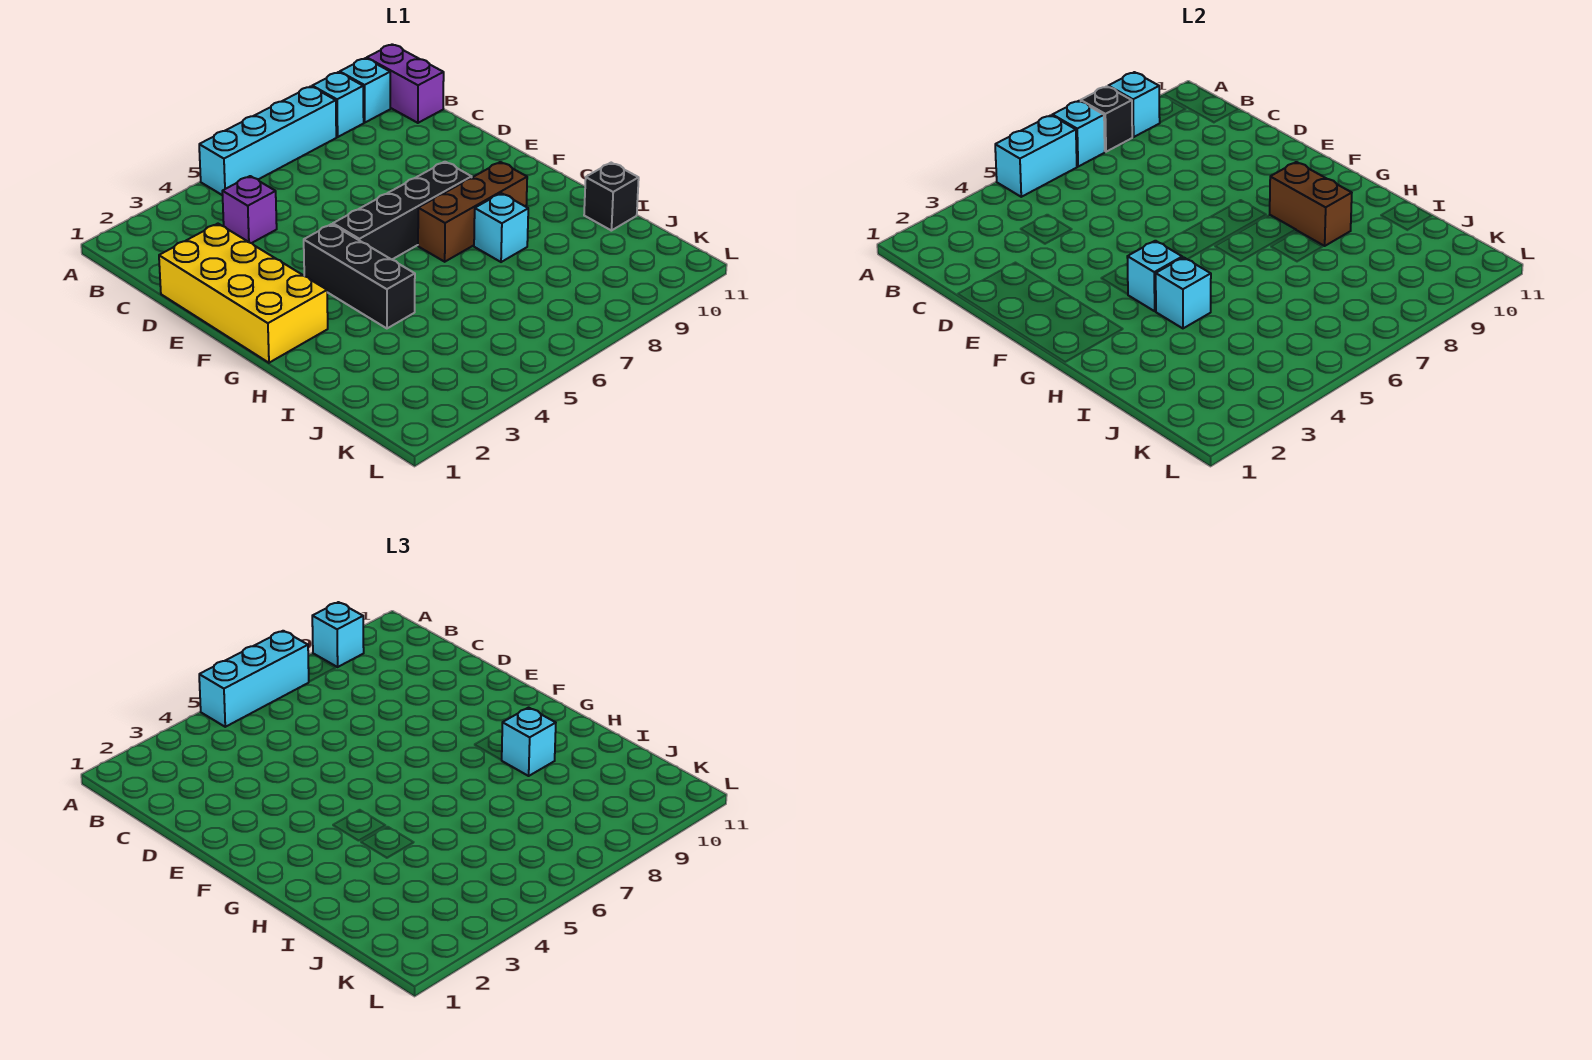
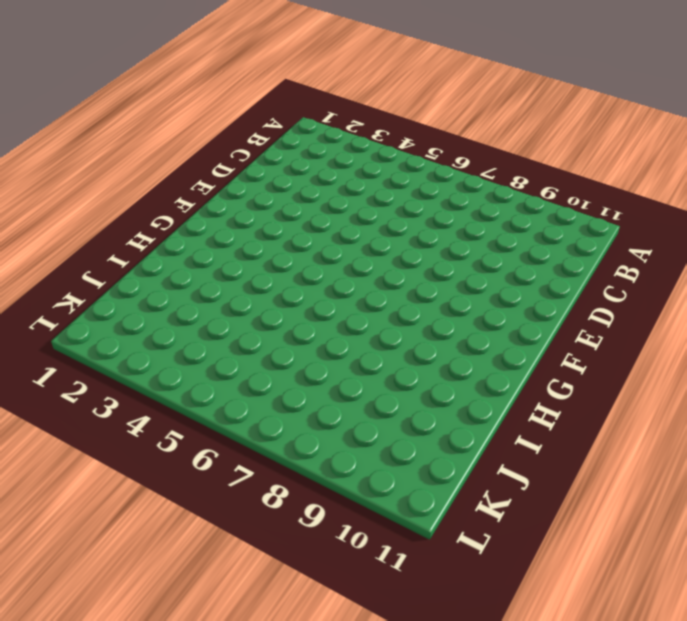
none -> cyan 1x4 brick [199,86,336,195]
none -> cyan 1x1 brick [312,72,364,137]
none -> cyan 1x1 brick [340,58,390,123]

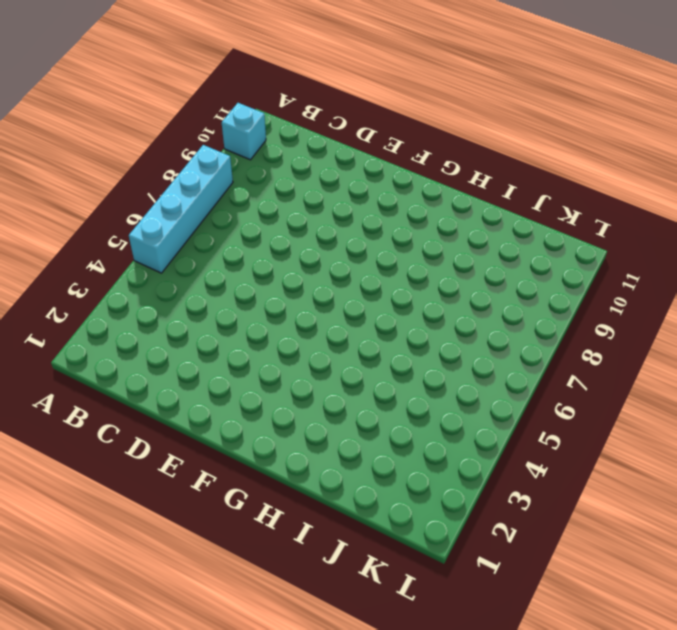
none -> cyan 1x1 brick [312,72,364,137]
none -> purple 1x2 brick [367,44,444,123]
none -> purple 1x1 brick [222,176,277,243]

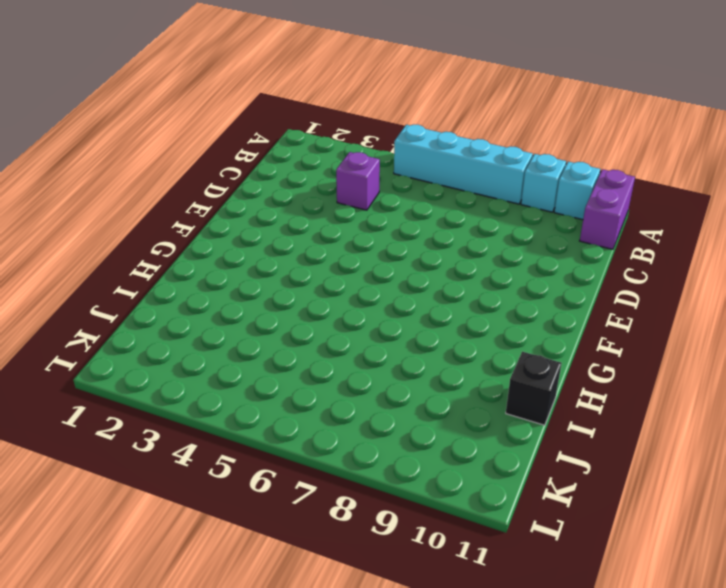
none -> yellow 2x4 brick [159,224,328,363]
none -> black 1x3 brick [304,224,415,328]
none -> black 1x4 brick [333,162,472,260]

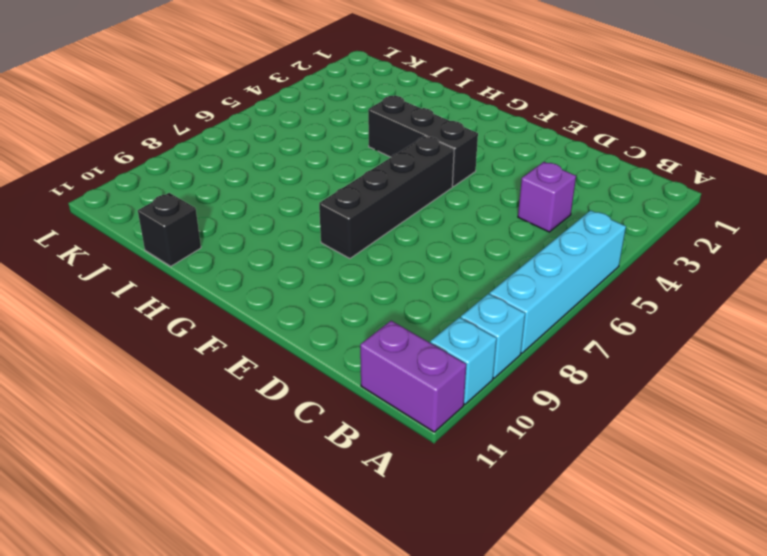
none -> yellow 2x4 brick [159,224,328,363]
none -> brown 1x3 brick [418,162,527,262]
none -> cyan 1x1 brick [474,193,528,262]

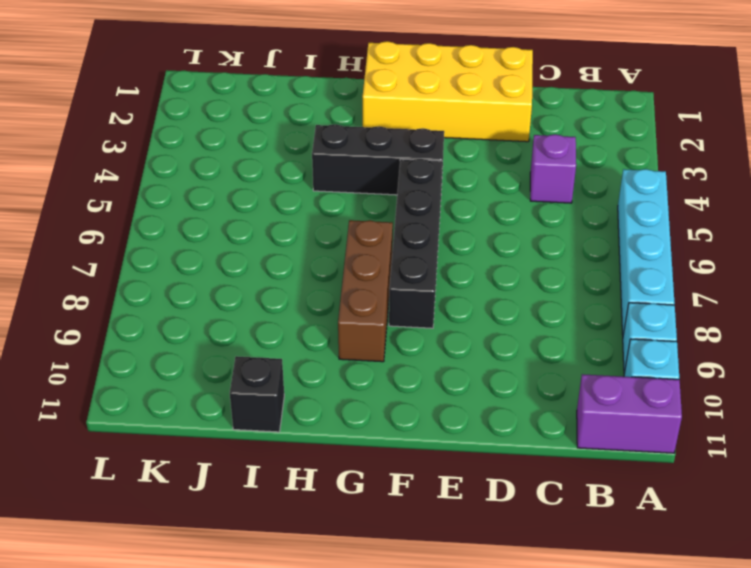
none -> cyan 1x1 brick [474,193,528,262]
none -> cyan 1x2 brick [995,115,1077,197]
none -> cyan 1x1 brick [1052,101,1105,166]

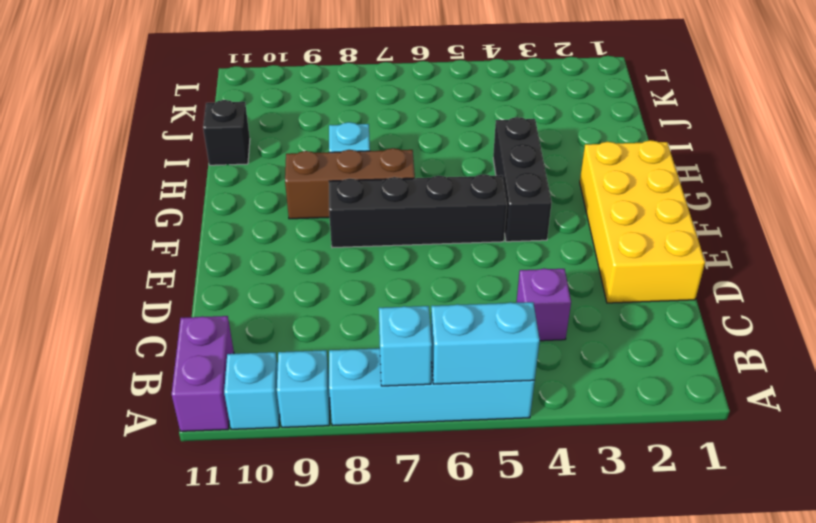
none -> black 1x1 brick [1081,86,1132,152]
none -> cyan 1x1 brick [1108,72,1160,137]
none -> cyan 1x1 brick [1127,241,1182,311]

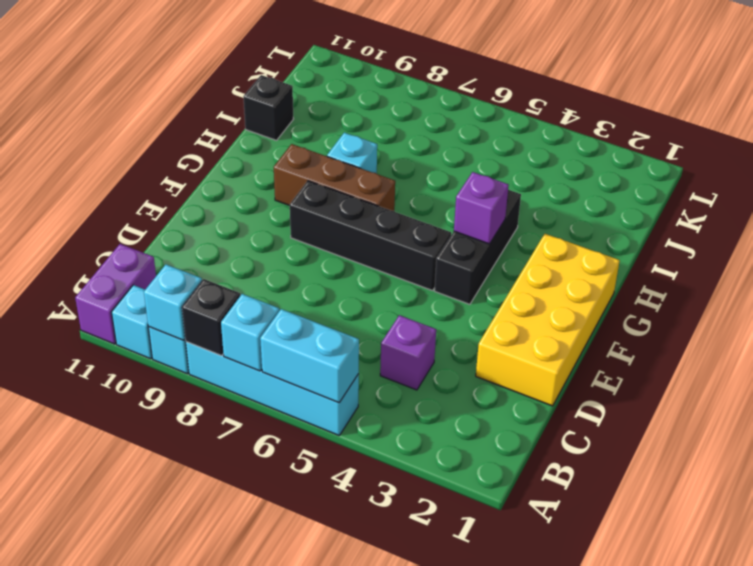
purple 1x1 brick [454,172,509,244] -> cyan 1x1 brick [1127,241,1182,311]
none -> brown 1x2 brick [1270,162,1352,246]
none -> cyan 1x1 brick [1156,257,1211,328]
none -> cyan 1x3 brick [199,631,309,727]

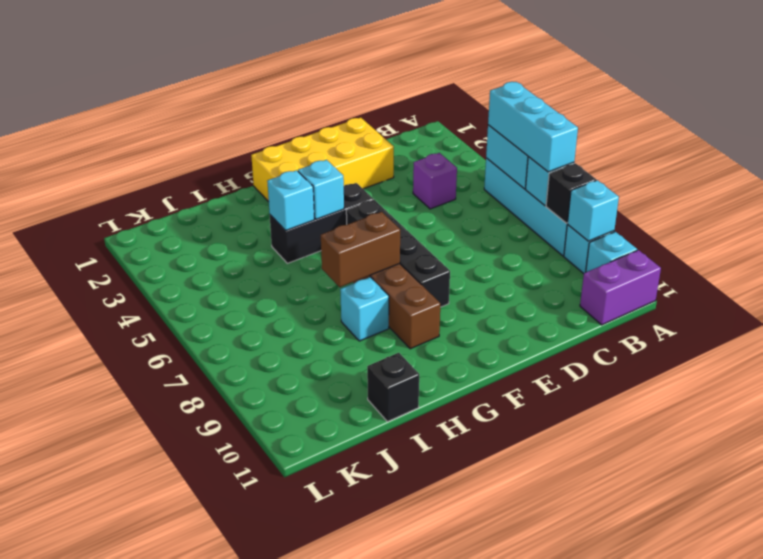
brown 1x2 brick [321,212,400,287] -> brown 1x2 brick moved to [1270,162,1352,246]
none -> cyan 1x1 brick [312,602,364,667]
none -> cyan 1x1 brick [502,708,556,776]

